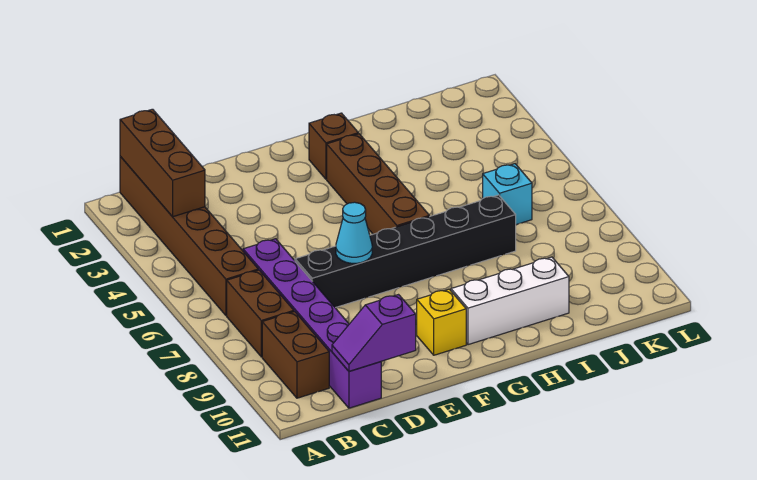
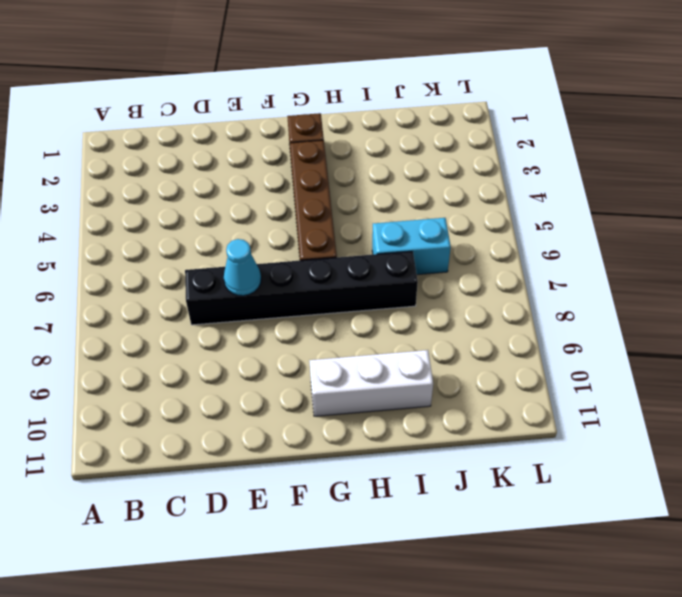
cyan 1x2 brick [372,218,451,275] -> cyan 1x1 brick [483,164,532,225]
none -> brown 1x6 brick [120,157,258,316]
none -> brown 1x2 brick [227,270,294,357]
none -> brown 1x2 brick [262,311,329,398]

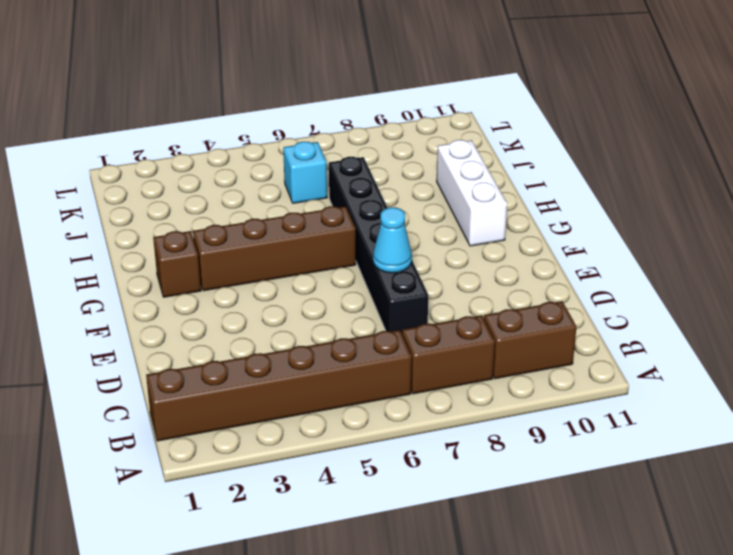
none -> purple 1x6 brick [243,239,381,408]
none -> yellow 1x1 brick [417,289,466,355]
none -> brown 1x3 brick [120,109,205,217]

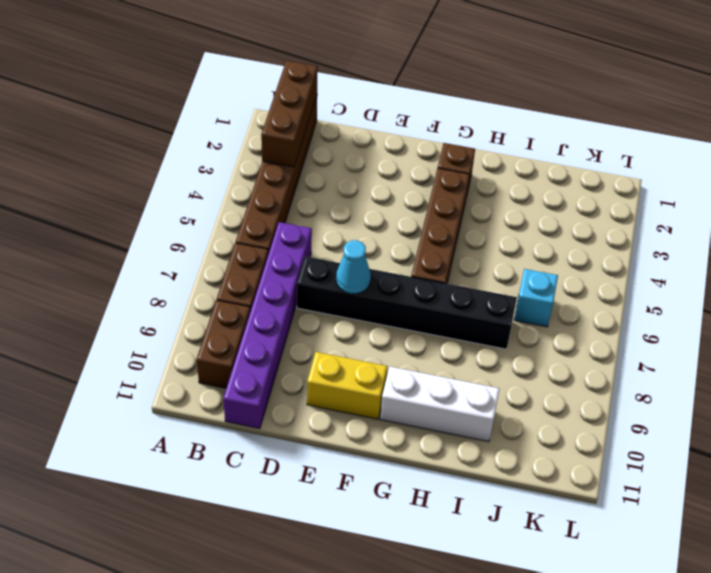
yellow 1x2 brick [307,352,388,419] -> yellow 1x1 brick [417,289,466,355]
none -> purple 1x2 slope [332,295,416,371]

